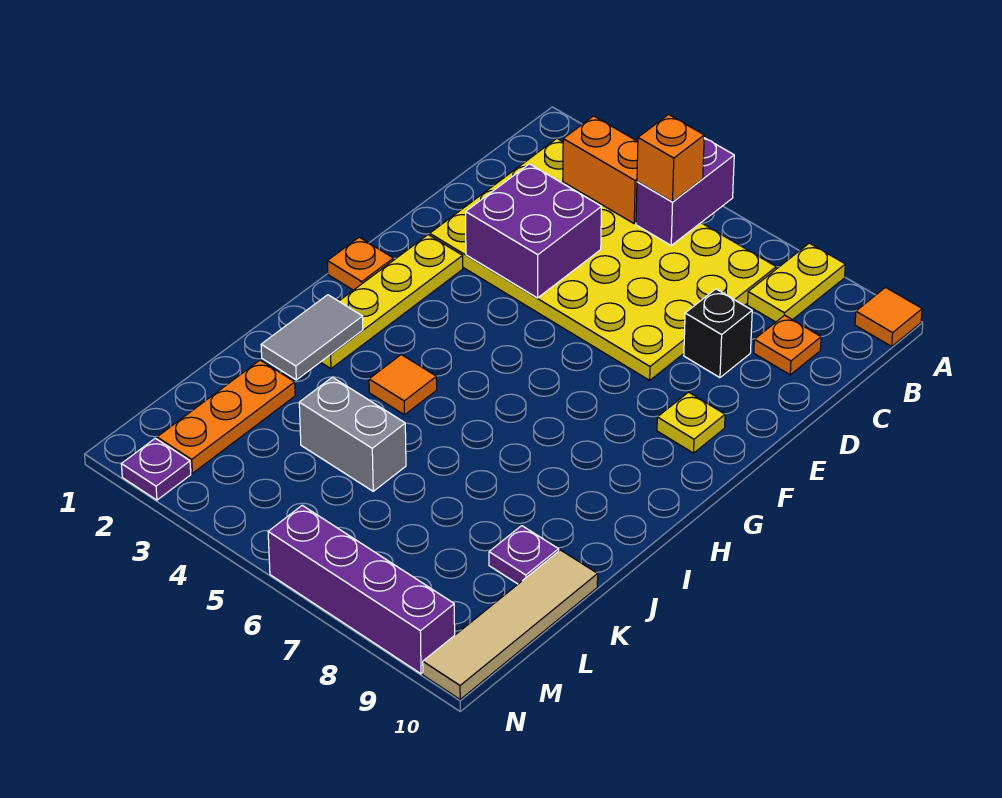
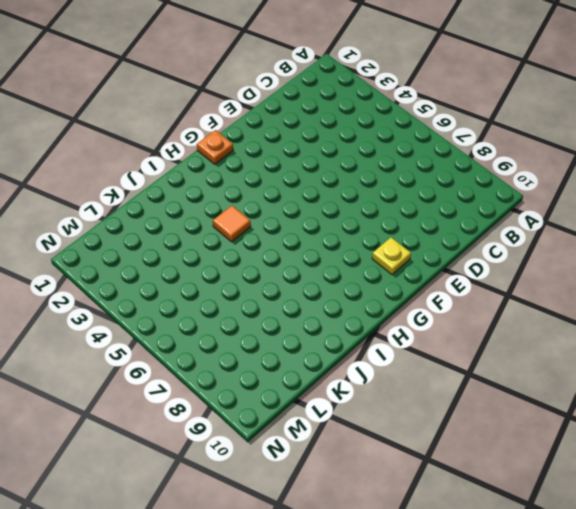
none -> yellow 1x2 plate [748,243,845,322]
none -> orange 1x1 tile [855,287,922,346]
none -> yellow 4x6 plate [430,139,776,380]

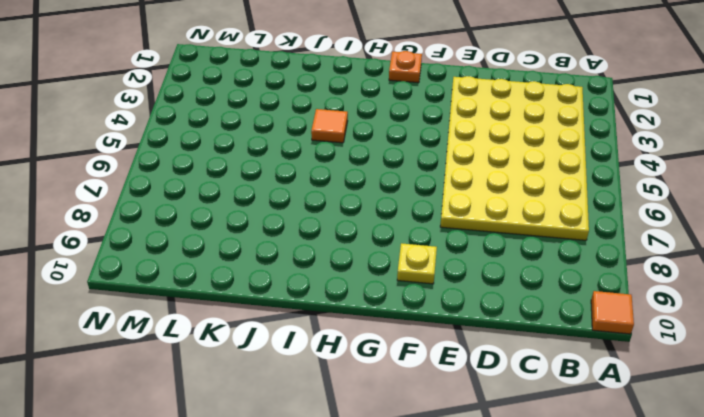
none -> yellow 1x2 plate [748,243,845,322]
none -> orange 1x1 plate [754,315,821,375]
none -> black 1x1 brick [684,289,752,378]

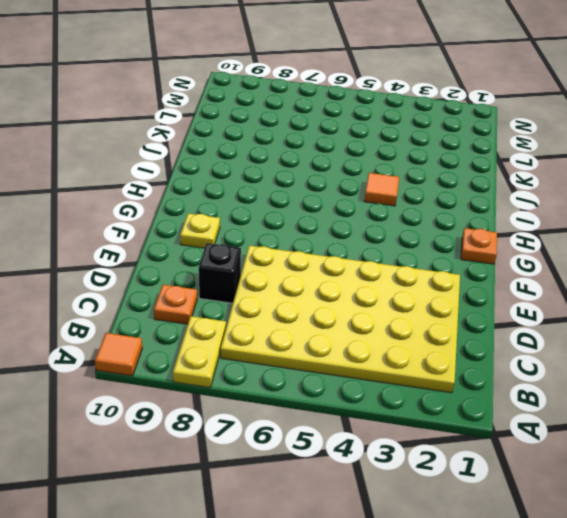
none -> yellow 1x4 plate [321,235,463,369]
none -> orange 1x3 plate [157,360,295,473]
none -> grey 1x2 brick [299,377,406,491]

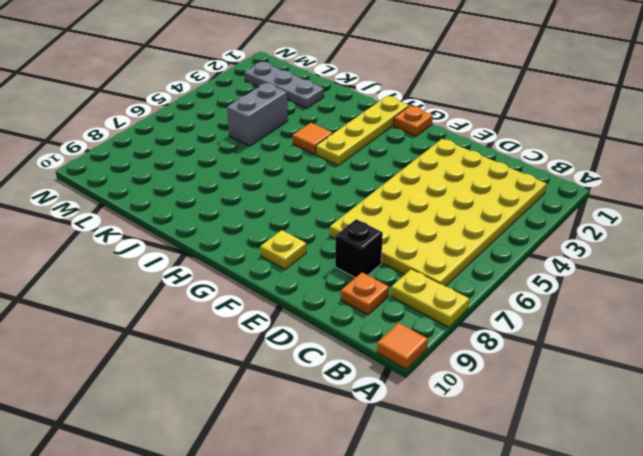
yellow 1x4 plate [316,96,409,165] -> yellow 1x4 plate turned to [321,235,463,369]
grey 1x3 plate [245,62,324,108] -> orange 1x3 plate [157,360,295,473]
none -> purple 1x1 plate [489,526,559,584]
none -> tan 1x4 tile [423,550,598,699]
none -> purple 1x1 plate [121,438,191,500]

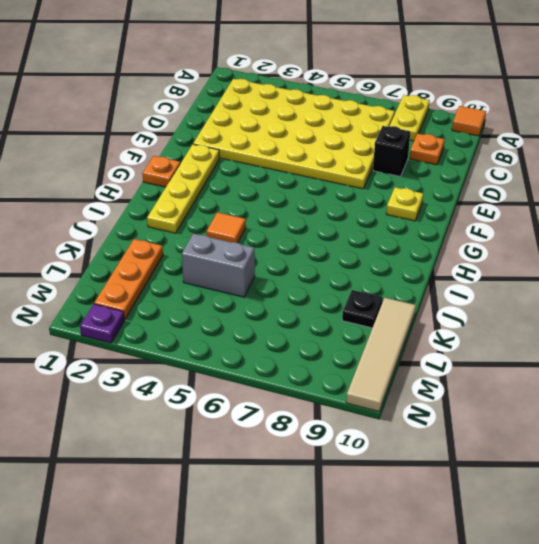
black 1x1 plate [342,290,383,328] -> purple 1x1 plate [489,526,559,584]
none -> purple 1x4 brick [268,505,455,674]
none -> purple 1x2 brick [636,138,734,245]
none -> orange 1x2 brick [563,116,638,223]

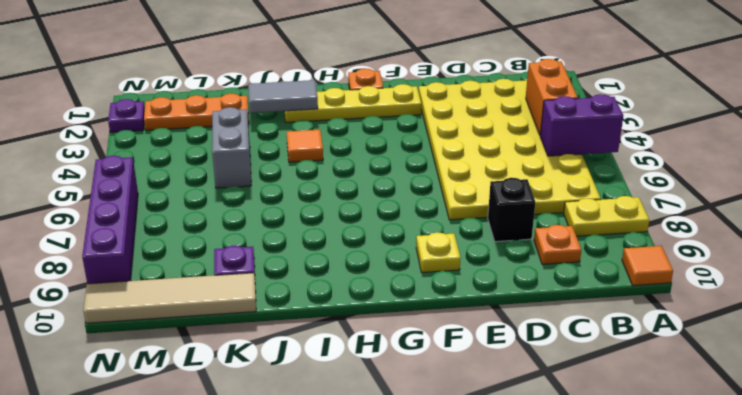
none -> purple 2x2 brick [466,164,601,298]
none -> orange 1x1 brick [637,115,704,202]

